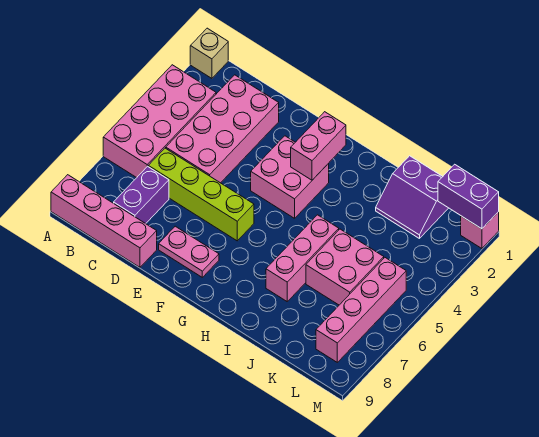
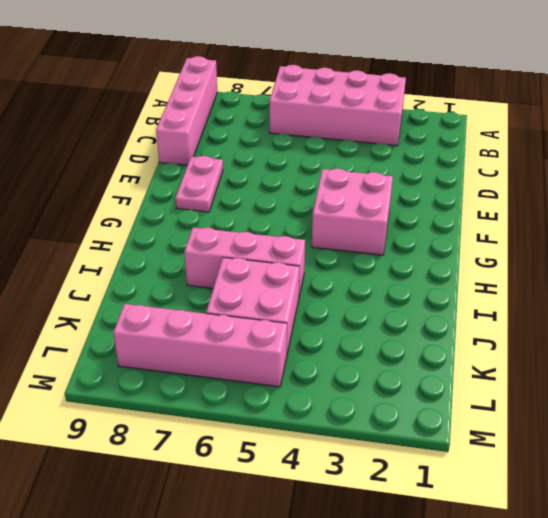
none -> tan 1x1 brick [190,28,228,78]
none -> pink 2x4 brick [166,75,279,183]
none -> lime 1x4 brick [148,148,254,241]

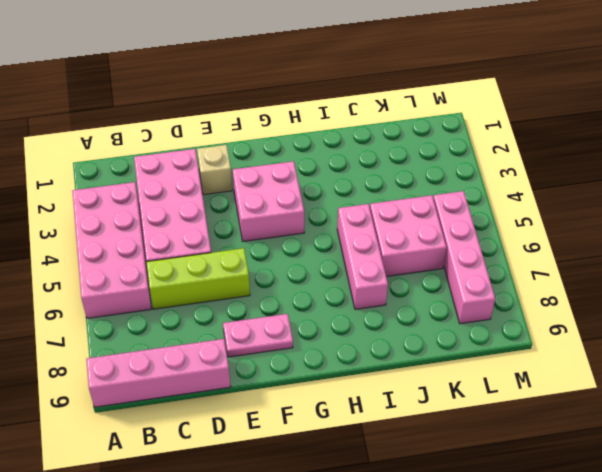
lime 1x3 brick [146,248,250,309] -> lime 1x4 brick [148,148,254,241]
tan 1x1 brick [197,145,232,195] -> tan 1x1 brick moved to [190,28,228,78]
none -> purple 1x2 brick [114,166,169,224]
none -> purple 2x2 slope [376,156,448,239]
none -> pink 1x1 brick [461,212,499,248]

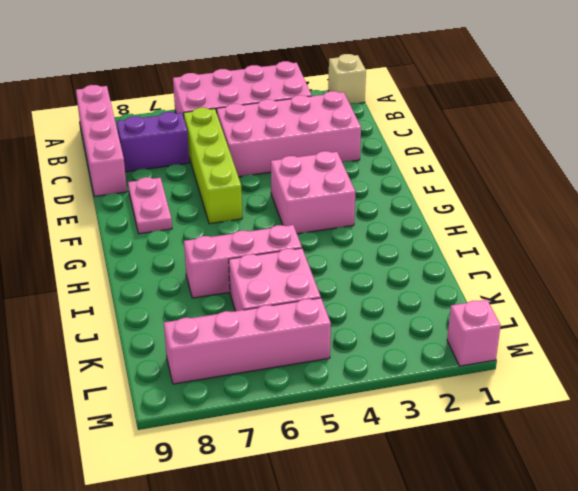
none -> purple 2x2 slope [376,156,448,239]
none -> pink 1x2 brick [291,112,346,180]
none -> purple 1x2 brick [438,164,499,229]

